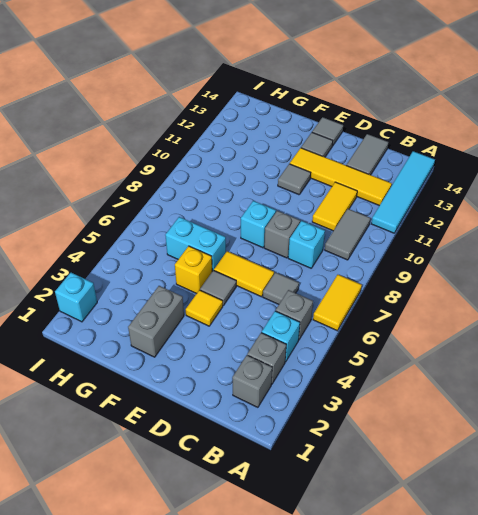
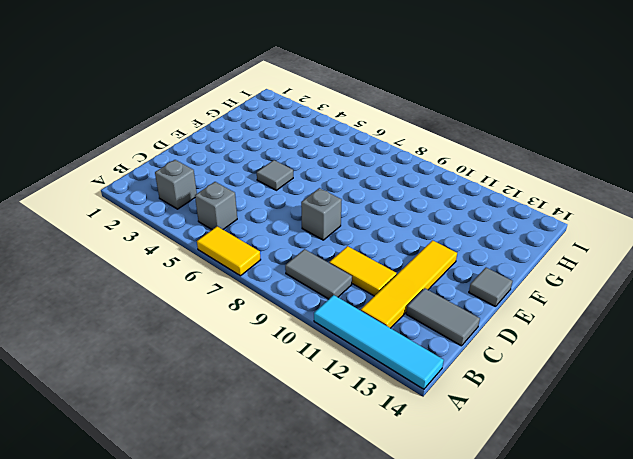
none -> grey 1x1 brick [232,355,272,407]
none -> cyan 1x1 brick [262,311,300,362]
none -> grey 1x1 tile [263,272,299,304]

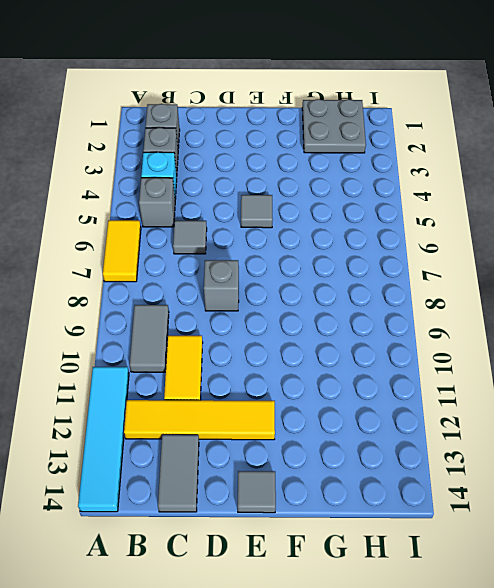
grey 2x2 plate [302,99,366,153] -> none
none -> cyan 1x1 brick [288,221,325,268]
none -> yellow 1x2 tile [214,251,274,297]
none -> yellow 1x1 tile [186,290,223,326]

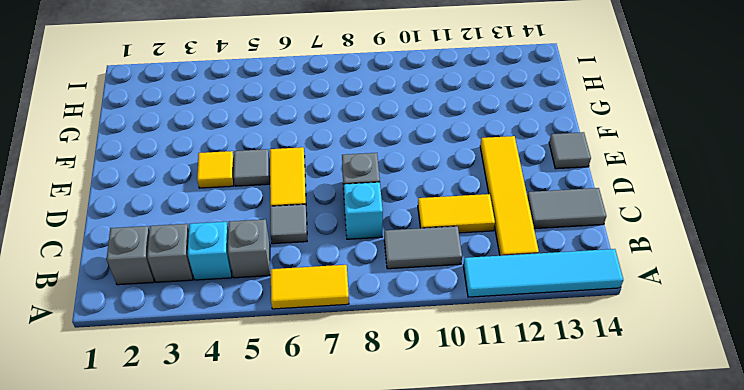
none -> cyan 1x1 brick [241,201,276,248]
none -> grey 1x1 tile [278,164,311,195]
none -> grey 1x1 tile [301,133,333,157]

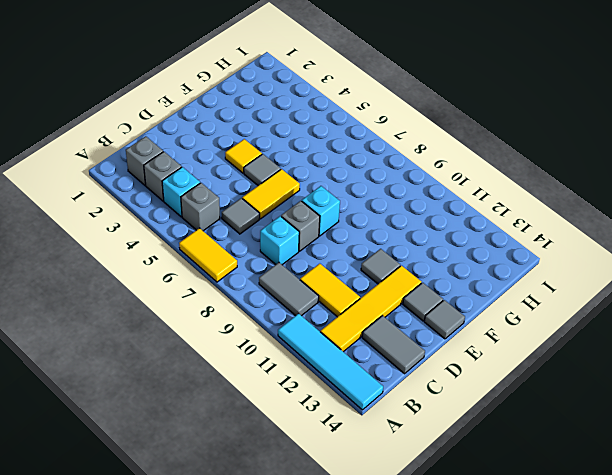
none -> grey 1x2 brick [128,286,184,357]
none -> yellow 1x1 brick [175,246,212,294]
none -> cyan 1x2 brick [165,217,226,271]

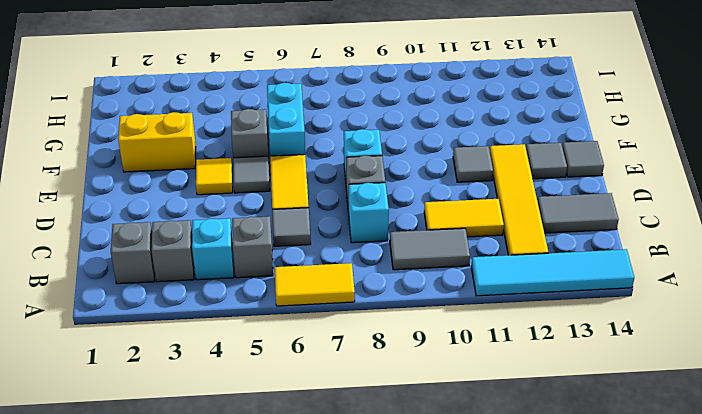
yellow 1x2 brick [118,112,196,172] -> grey 1x2 brick [128,286,184,357]
grey 1x1 brick [231,109,269,158] -> yellow 1x1 brick [175,246,212,294]
none -> cyan 1x1 brick [55,273,97,322]

